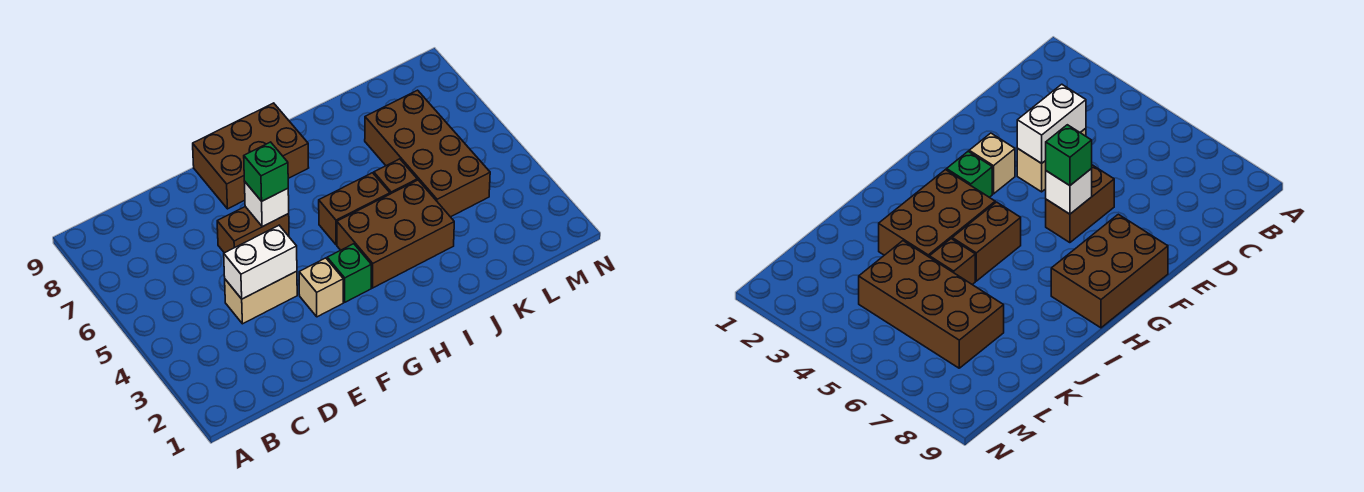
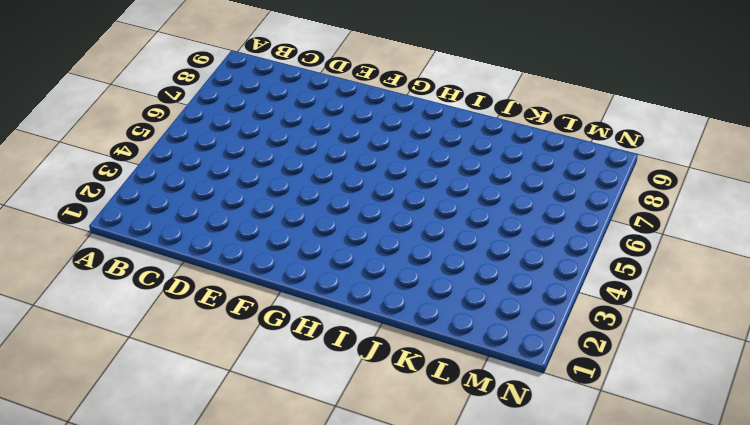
none -> tan 1x2 brick [225,271,297,324]
none -> brown 1x2 brick [217,207,289,253]
none -> tan 1x1 brick [299,258,343,317]

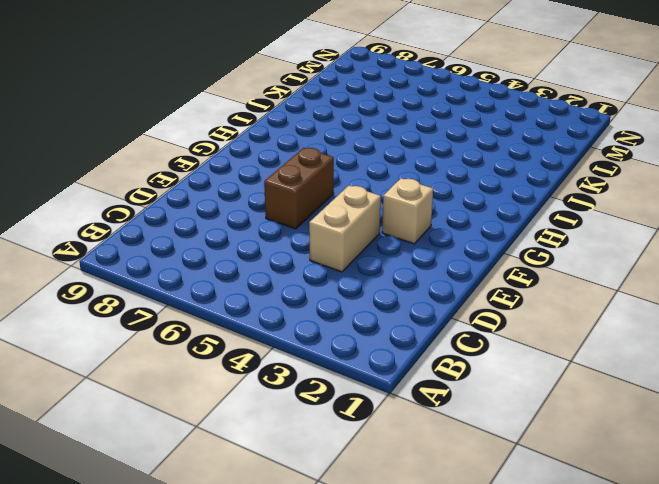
none -> brown 2x3 brick [193,103,309,209]
none -> green 1x1 brick [327,244,371,302]
none -> brown 2x3 brick [337,180,454,288]

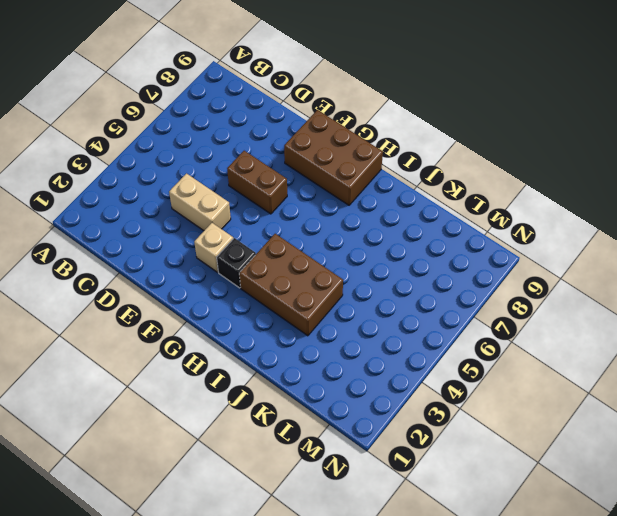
black 1x1 brick [217,238,256,288] -> green 1x1 brick [327,244,371,302]
none -> brown 1x2 brick [319,173,390,245]
none -> brown 1x1 brick [374,159,417,194]
none -> brown 2x4 brick [365,90,490,217]

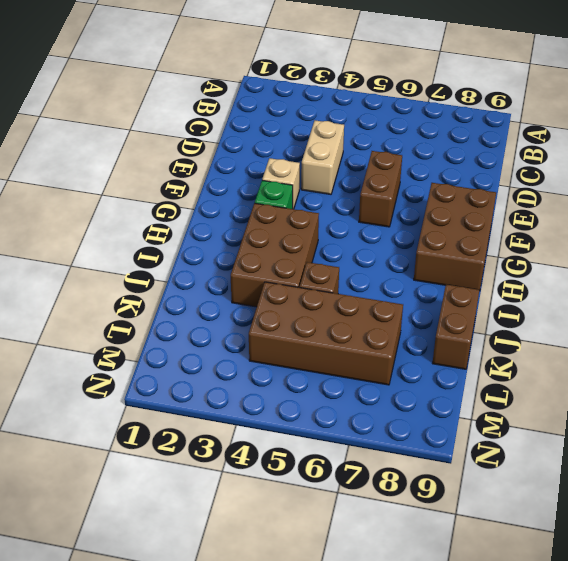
brown 1x2 brick [432,284,479,369] -> brown 1x2 brick moved to [319,173,390,245]
none -> white 1x2 brick [224,225,297,299]
none -> white 1x1 brick [244,181,289,227]
none -> green 1x1 brick [244,142,288,201]

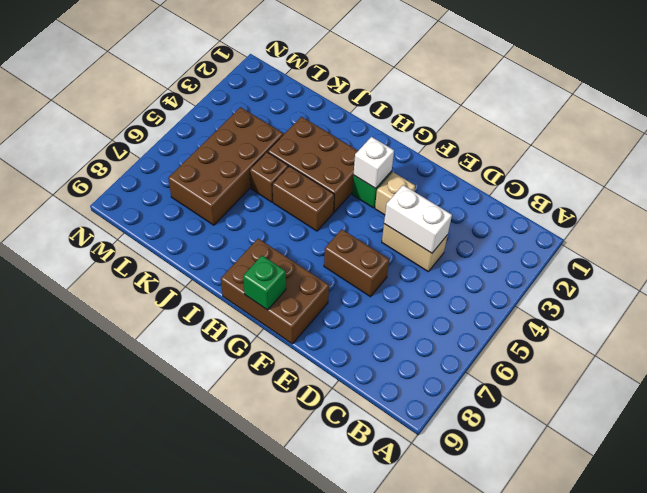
white 1x1 brick [354,137,394,189] -> white 1x1 brick moved to [244,181,289,227]
green 1x1 brick [243,256,286,310] -> green 1x1 brick moved to [244,142,288,201]

